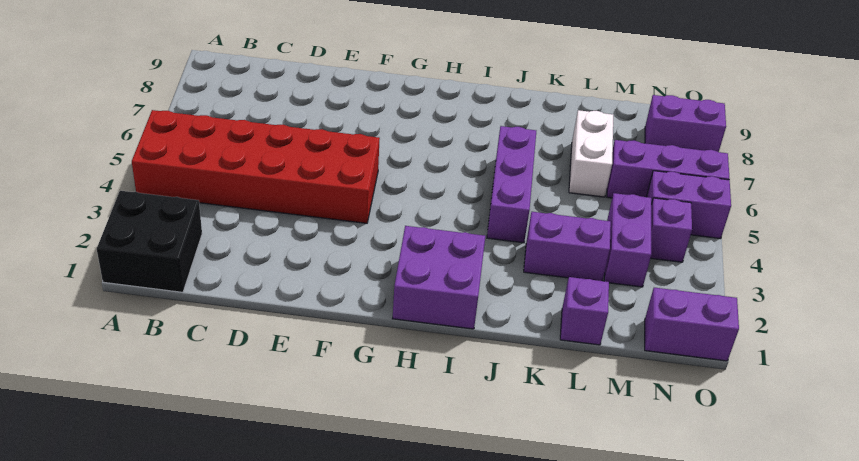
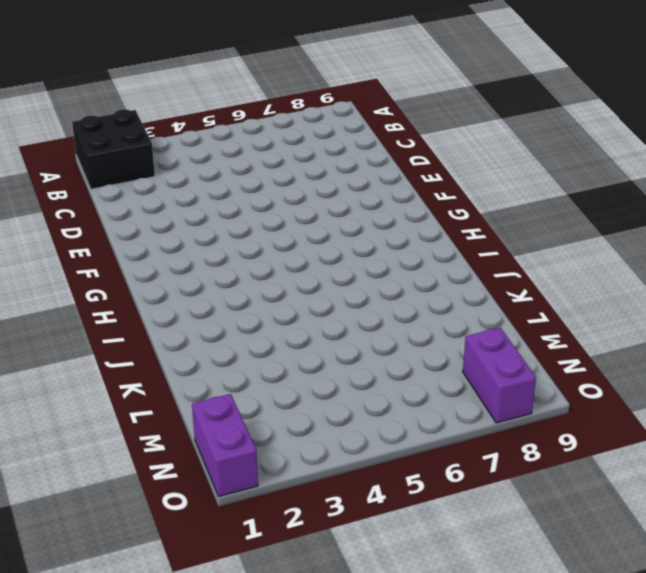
none -> red 2x6 brick [132,110,380,223]
none -> purple 2x2 brick [392,226,485,329]
none -> purple 1x3 brick [487,126,536,243]

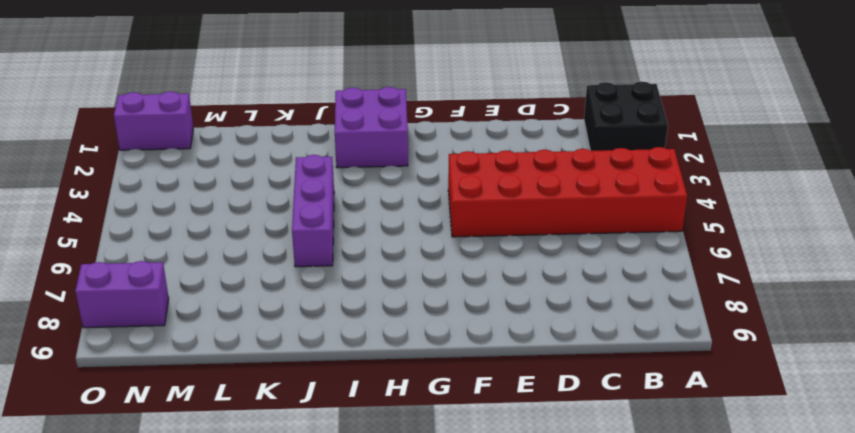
none -> purple 1x2 brick [524,212,611,281]
none -> purple 1x1 brick [560,277,609,345]
none -> white 1x2 brick [569,110,613,197]

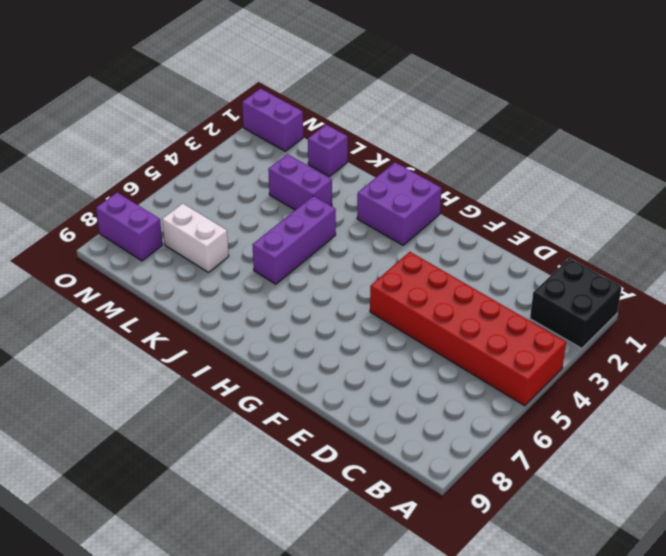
white 1x2 brick [162,203,229,272] -> white 1x2 brick turned to [569,110,613,197]
none -> purple 1x2 brick [604,193,651,287]
none -> purple 1x3 brick [607,140,729,198]
none -> purple 1x1 brick [651,198,692,262]

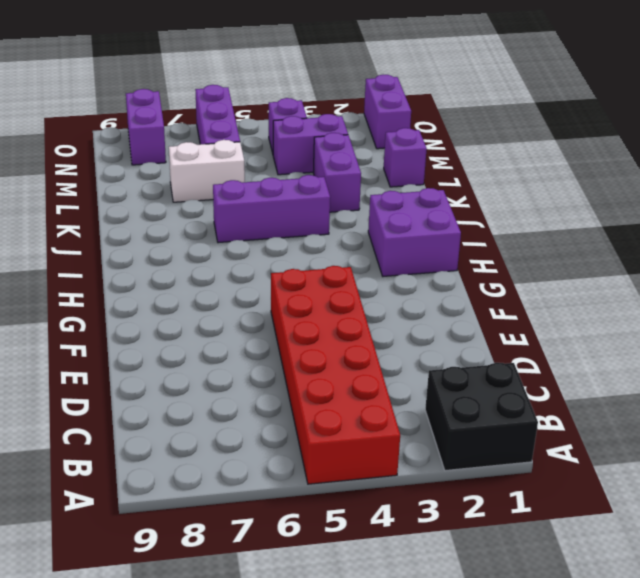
none -> purple 1x2 brick [647,171,731,239]

